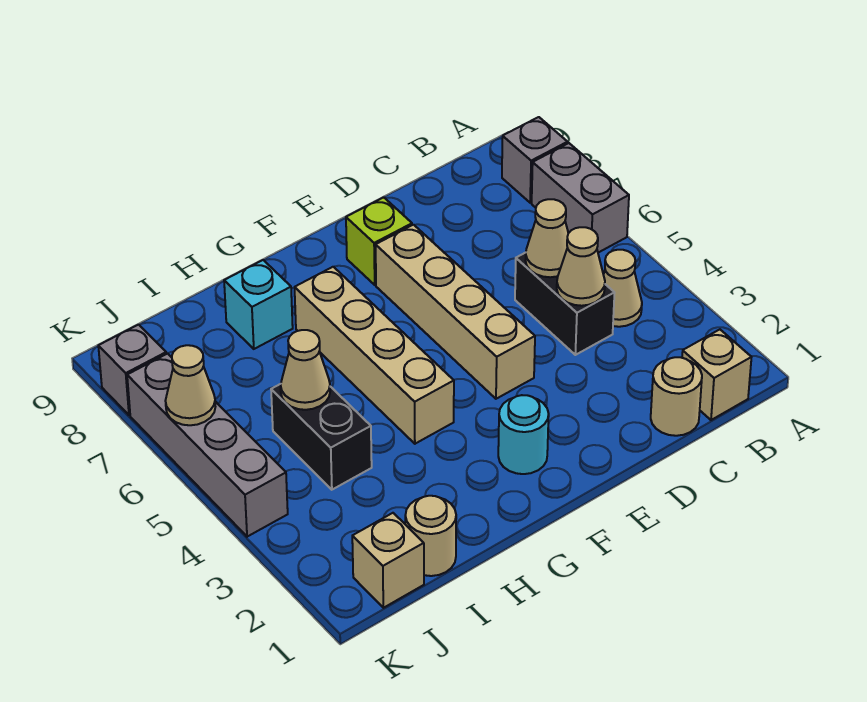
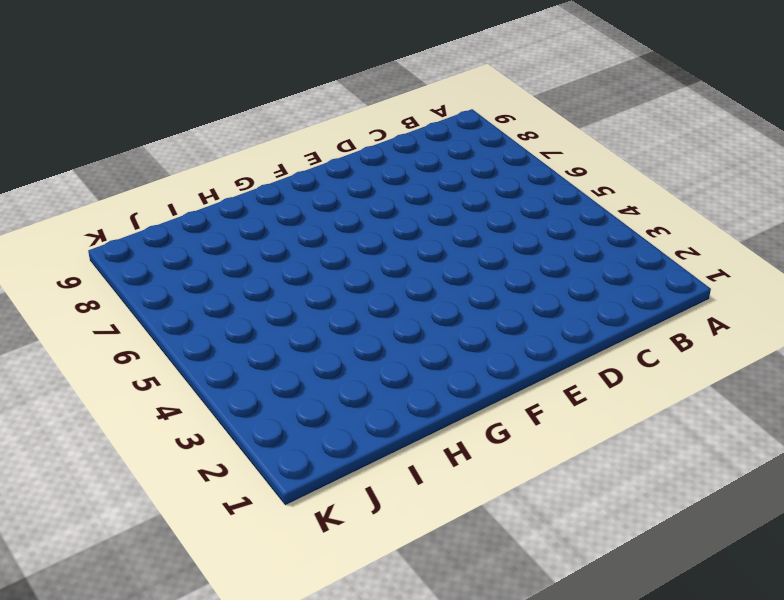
none -> grey 1x2 brick [532,143,629,253]
none -> grey 1x1 brick [502,117,568,203]
none -> tan 1x1 brick [682,330,752,420]

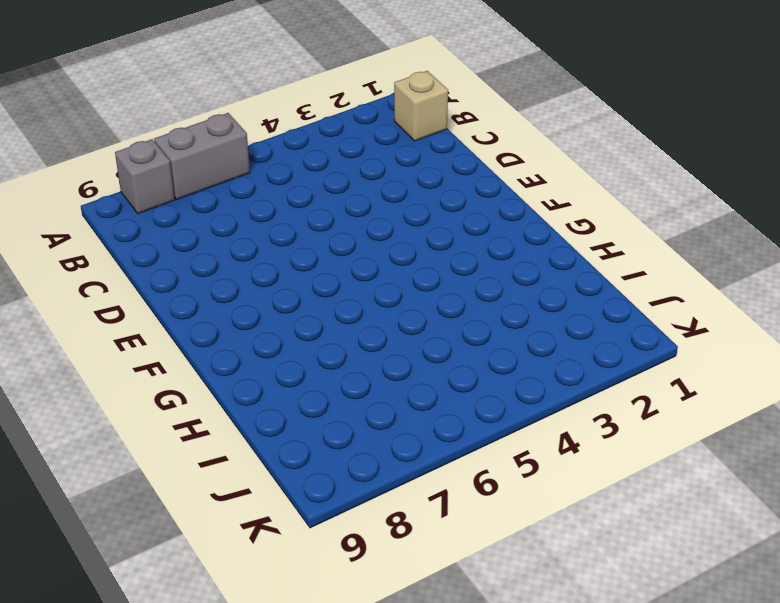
none -> tan 1x1 cone [603,250,642,327]
none -> tan 1x1 round brick [651,357,702,436]
none -> black 1x2 brick [515,253,614,355]

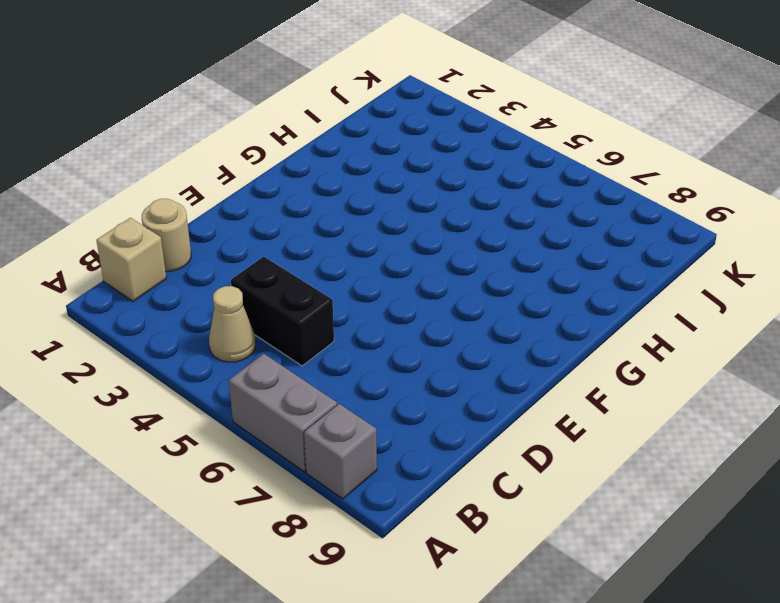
none -> tan 1x4 brick [376,225,535,399]
none -> lime 1x1 brick [346,197,412,285]
none -> cyan 1x1 round brick [498,395,549,474]

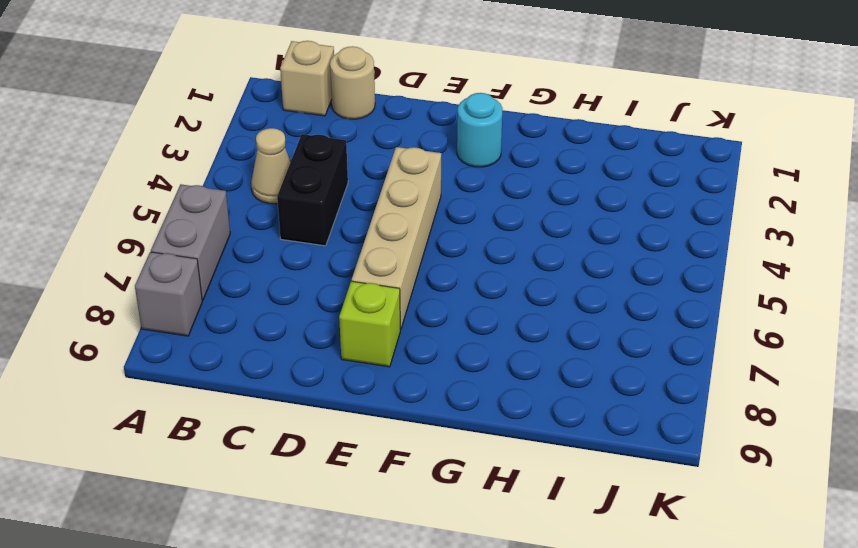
none -> tan 1x4 brick [295,267,454,444]
none -> cyan 1x1 brick [224,260,293,349]
none -> tan 1x1 round brick [405,496,456,576]

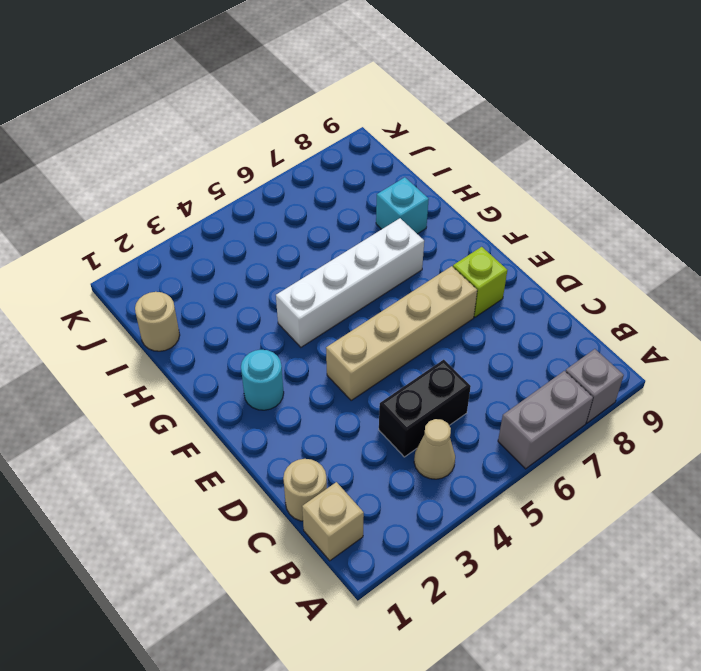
white 1x4 brick [276,218,424,347] -> tan 1x4 brick [295,267,454,444]
none -> black 1x2 brick [271,384,372,490]
none -> tan 1x1 brick [352,513,424,608]
none -> grey 1x4 brick [127,354,288,537]

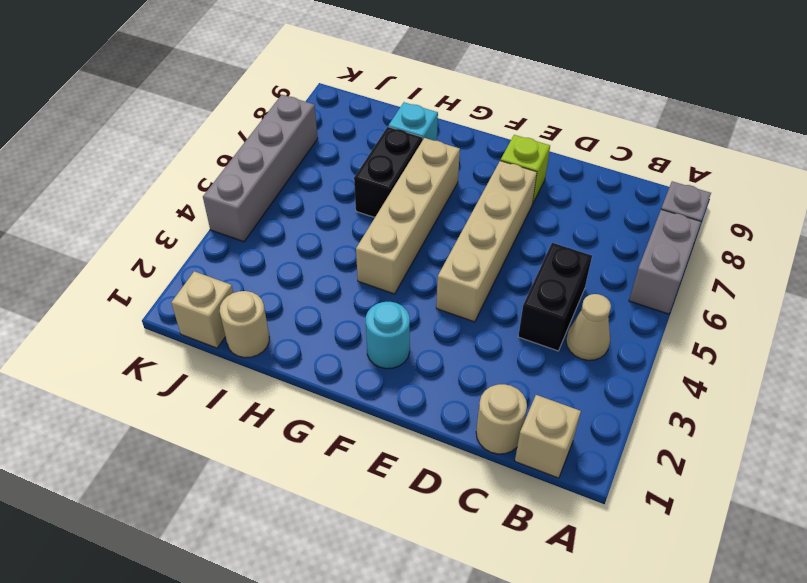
black 1x2 brick [354,127,423,217] -> black 1x2 brick moved to [271,384,372,490]
none -> grey 1x1 brick [98,325,166,415]
none -> tan 1x1 cone [557,227,605,306]
none -> tan 1x1 cone [525,199,568,277]

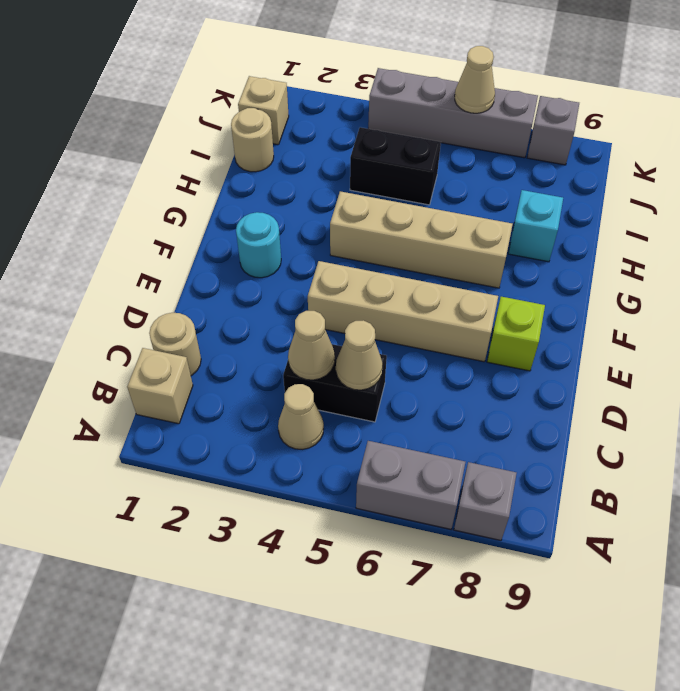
none -> tan 1x1 cone [281,330,330,410]

